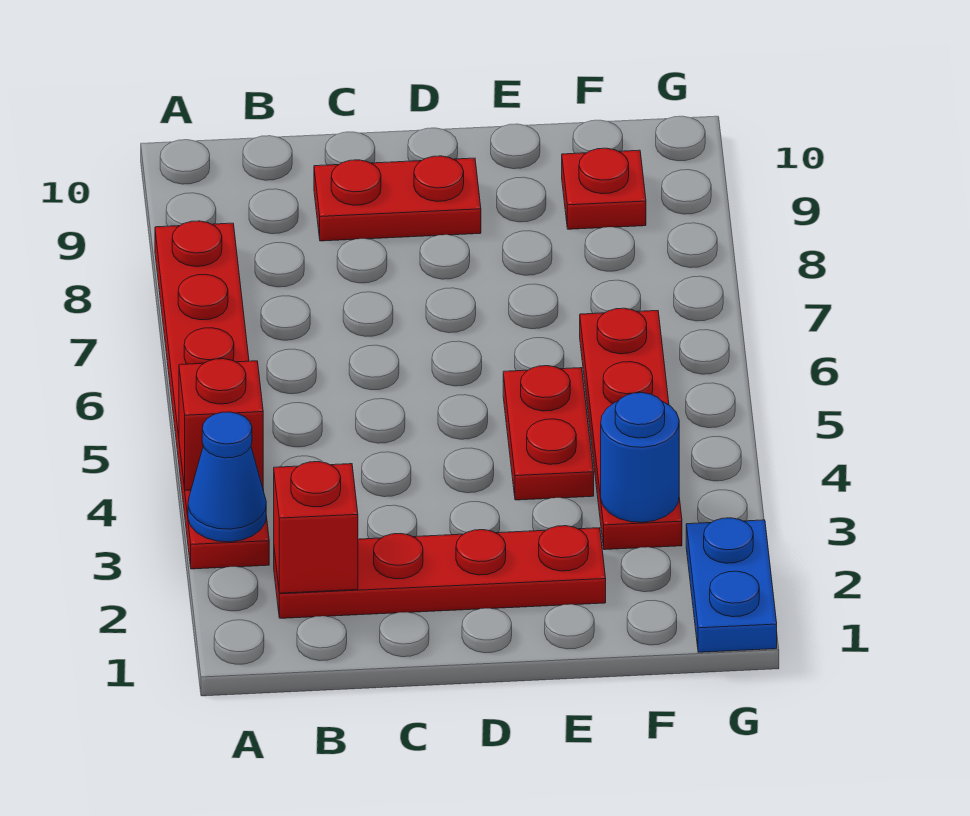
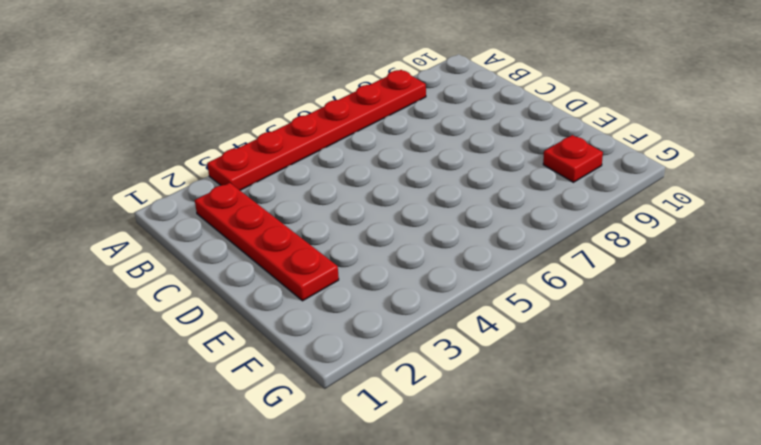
none -> red 1x2 plate [314,156,481,241]
none -> red 1x2 plate [503,366,594,500]

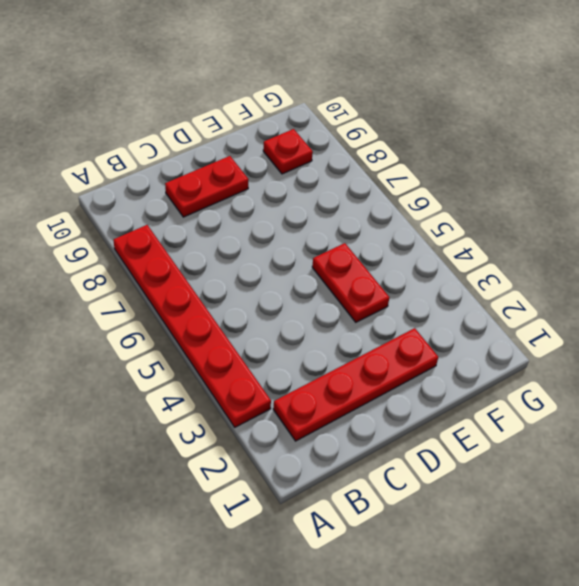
none -> red 1x4 plate [580,308,682,550]
none -> blue 1x2 plate [686,518,777,652]

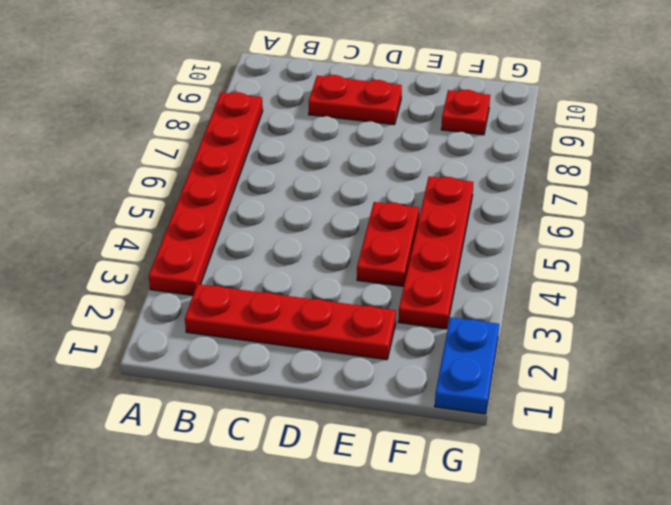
none -> blue 1x1 cone [188,412,266,542]
none -> red 1x1 brick [179,359,263,490]

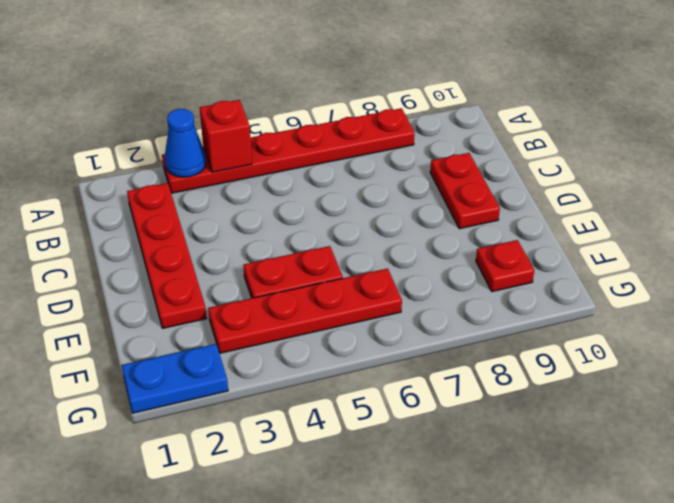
none -> red 1x1 brick [274,462,358,593]
none -> blue 1x1 round brick [601,393,679,522]

